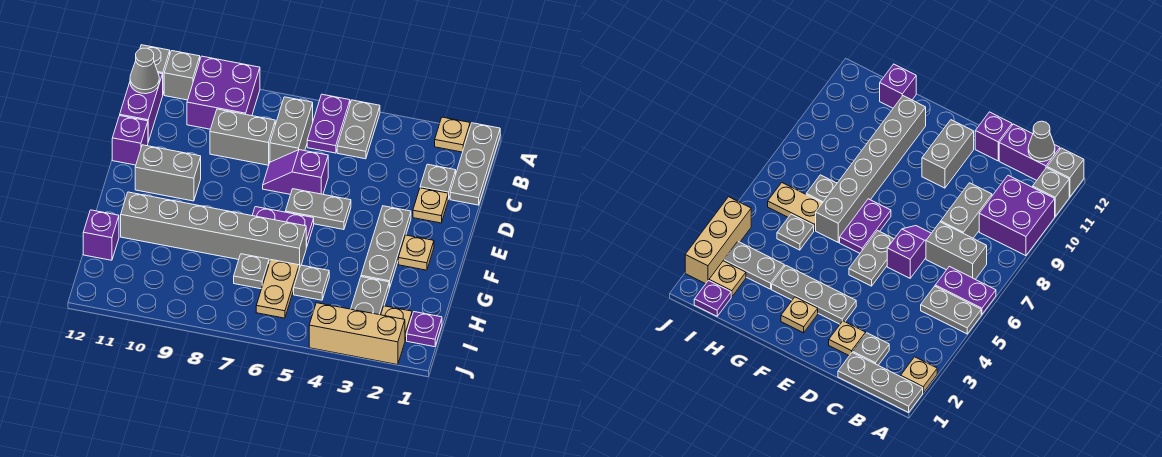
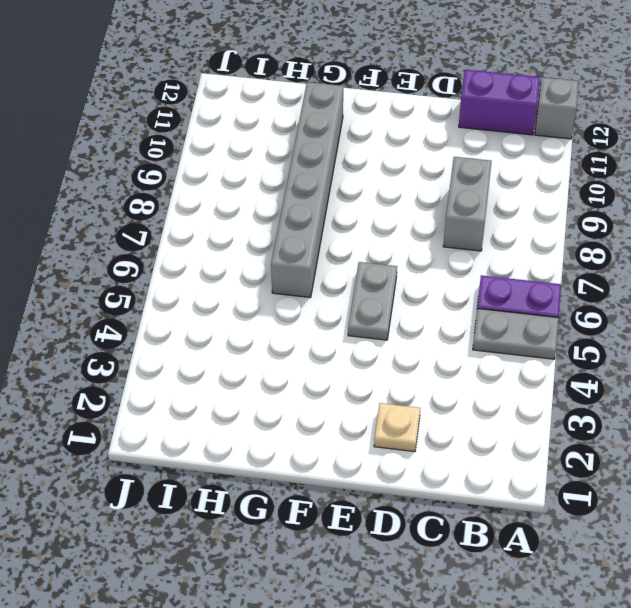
none -> grey 1x3 plate [450,123,500,205]
none -> tan 1x1 plate [435,117,470,152]
none -> purple 2x2 brick [187,56,260,129]

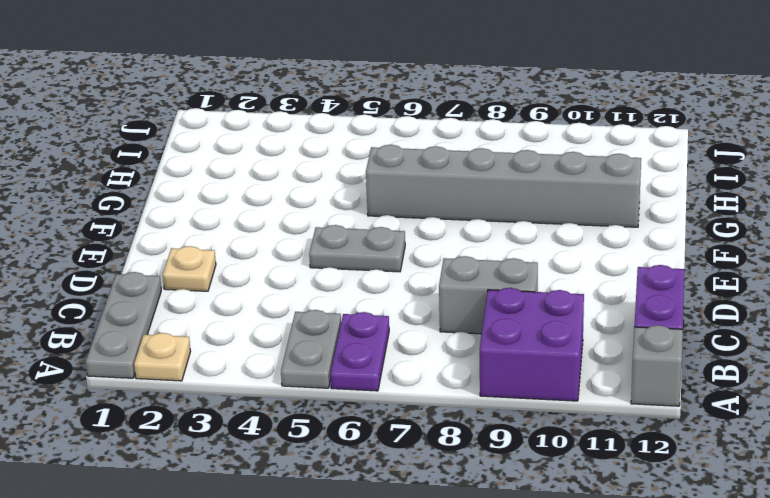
none -> grey 1x1 brick [164,51,200,100]
none -> grey 1x2 brick [270,97,313,162]
none -> grey 1x1 plate [420,164,456,199]

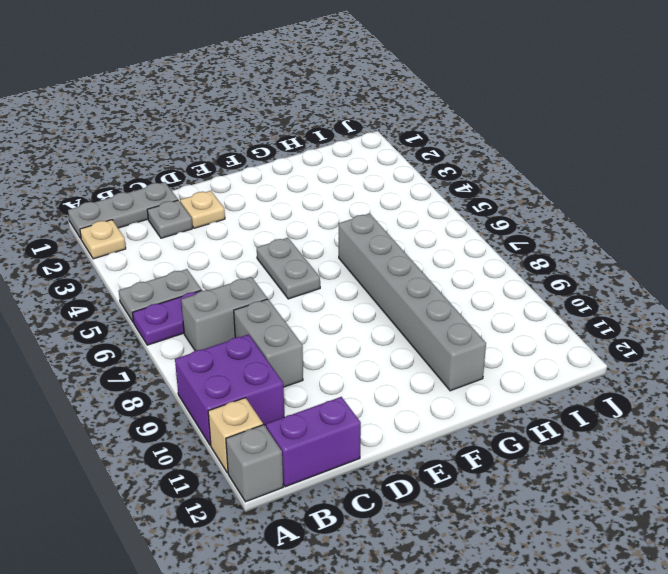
tan 1x1 brick [208,398,263,473] -> grey 1x1 brick [164,51,200,100]
none -> purple 1x2 slope [263,150,328,194]
none -> purple 1x1 brick [112,116,148,165]
none -> grey 1x3 plate [361,206,411,288]

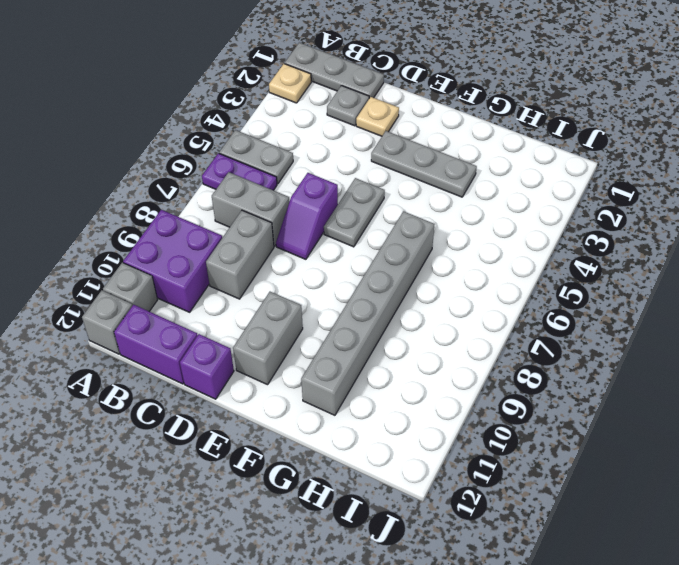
none -> tan 1x1 plate [398,235,434,270]
none -> purple 1x2 plate [252,207,314,247]
none -> grey 1x2 plate [351,277,389,315]

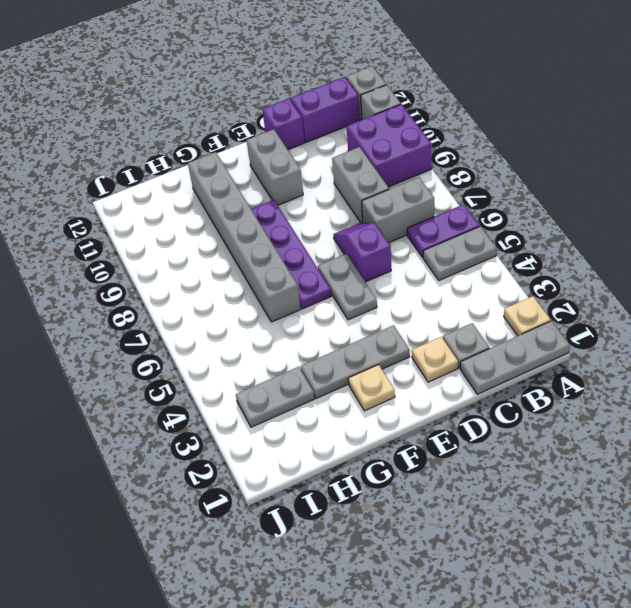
purple 1x4 plate [251,200,331,309] -> purple 1x2 plate [252,207,314,247]
none -> grey 1x1 plate [294,265,329,300]
none -> tan 1x2 plate [256,260,299,318]
none -> grey 1x1 plate [234,254,269,289]

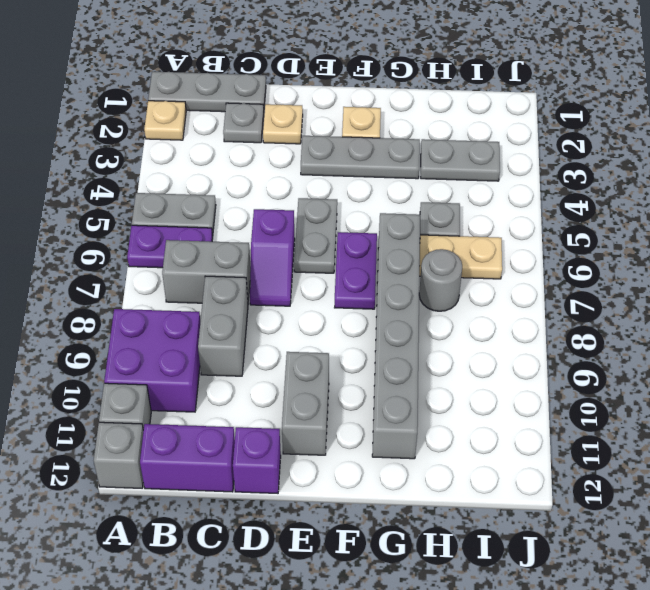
grey 1x1 round brick [419,249,462,311] -> grey 1x1 plate [234,254,269,289]
none -> purple 1x1 brick [83,210,119,260]
none -> purple 1x1 plate [407,312,442,347]
none -> tan 1x1 plate [381,306,412,340]

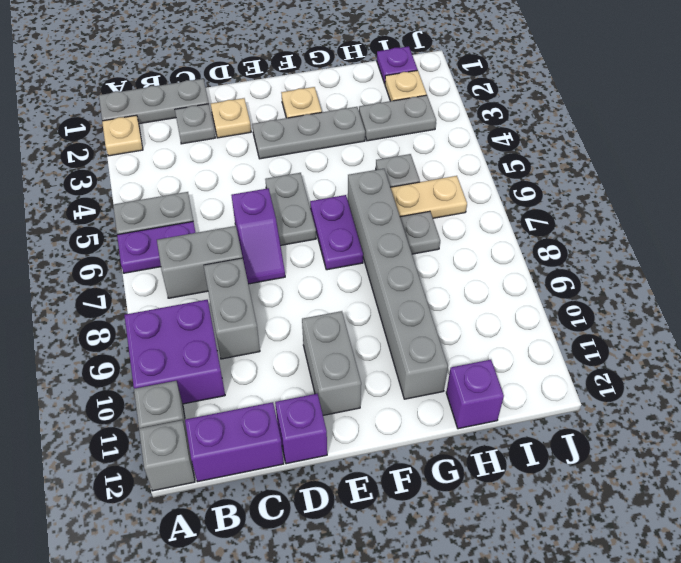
none -> tan 1x3 brick [309,303,405,365]
none -> grey 1x1 cone [130,48,159,94]

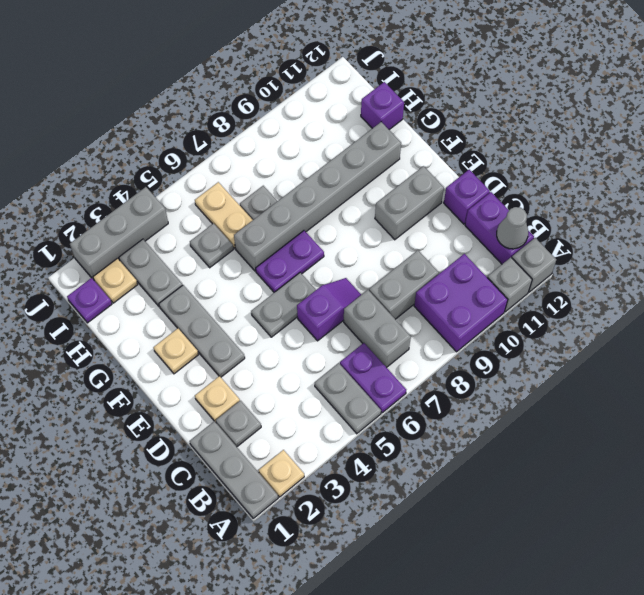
grey 1x3 brick [70,187,168,280] -> tan 1x3 brick [309,303,405,365]

